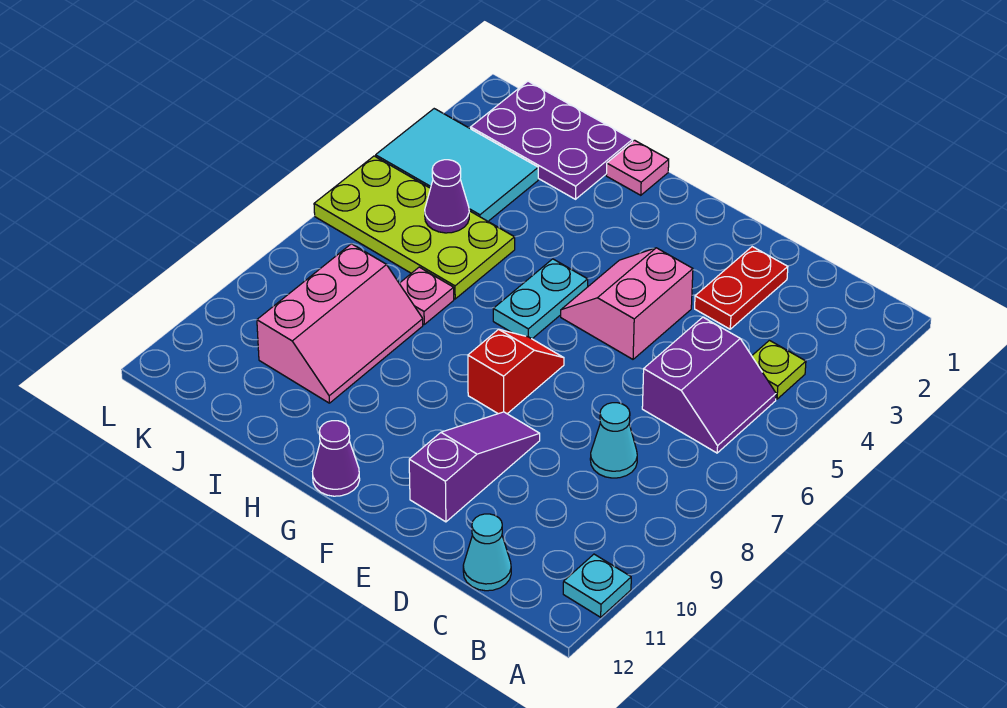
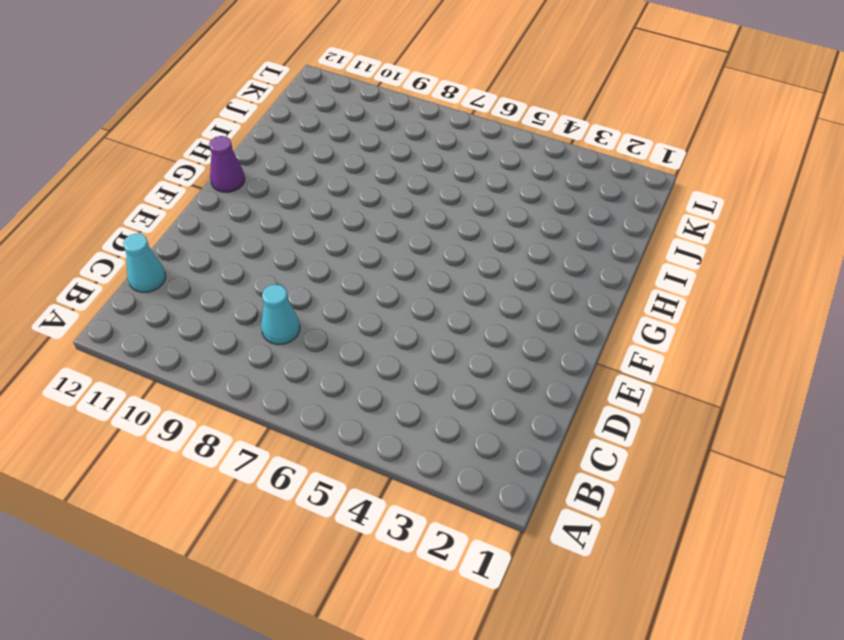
none -> cyan 1x1 plate [563,554,631,617]
none -> lime 1x1 plate [752,340,806,399]
none -> purple 2x2 slope [642,317,776,453]

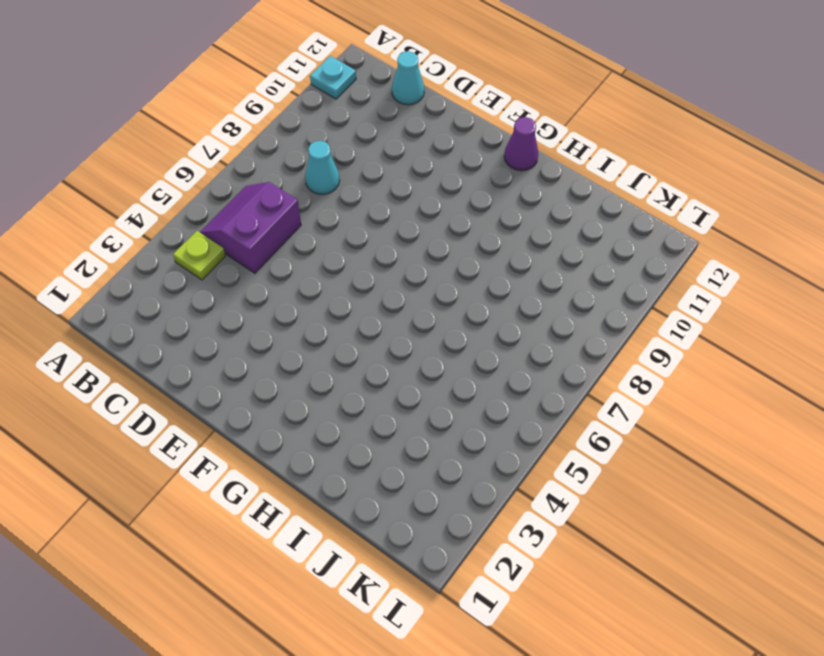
none -> red 1x2 plate [695,247,788,329]
none -> pink 2x2 slope [561,248,693,359]
none -> purple 1x3 slope [409,412,540,522]

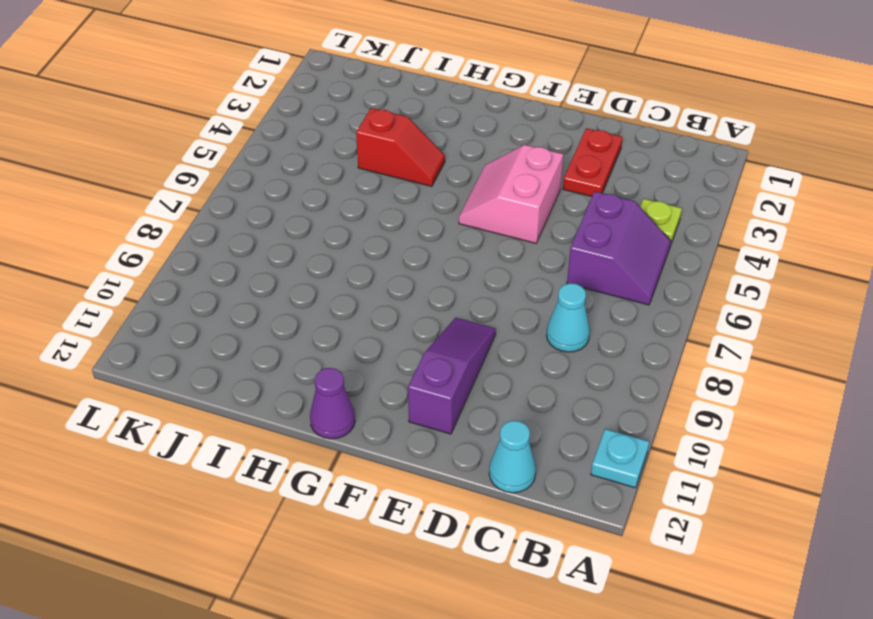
red 1x2 slope [356,108,445,187] -> red 1x2 slope turned to [468,329,564,414]
none -> cyan 1x2 plate [493,259,588,339]
none -> pink 1x1 plate [606,140,669,195]
none -> purple 2x3 plate [471,81,633,199]

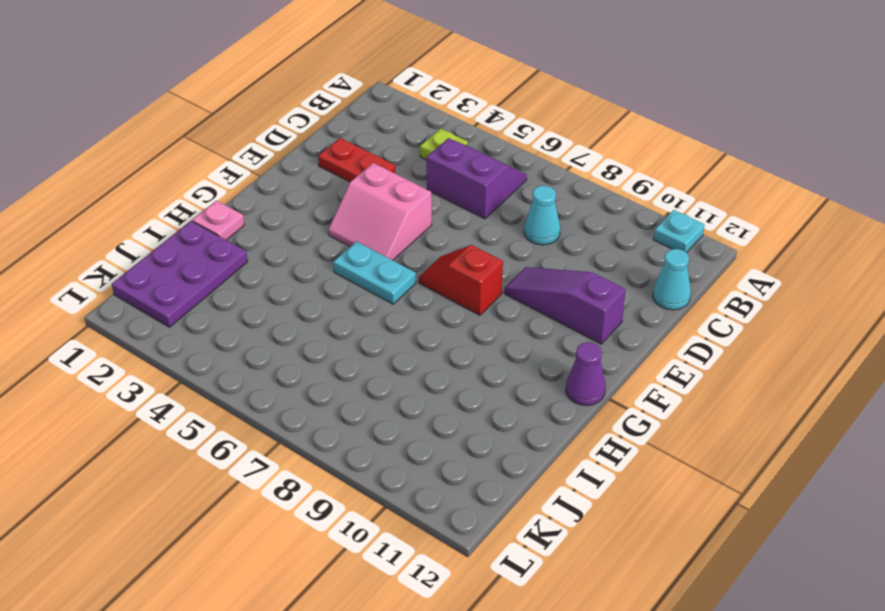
none -> lime 2x4 plate [314,156,515,299]
none -> pink 1x1 plate [399,267,454,324]
none -> pink 2x3 slope [257,244,423,403]

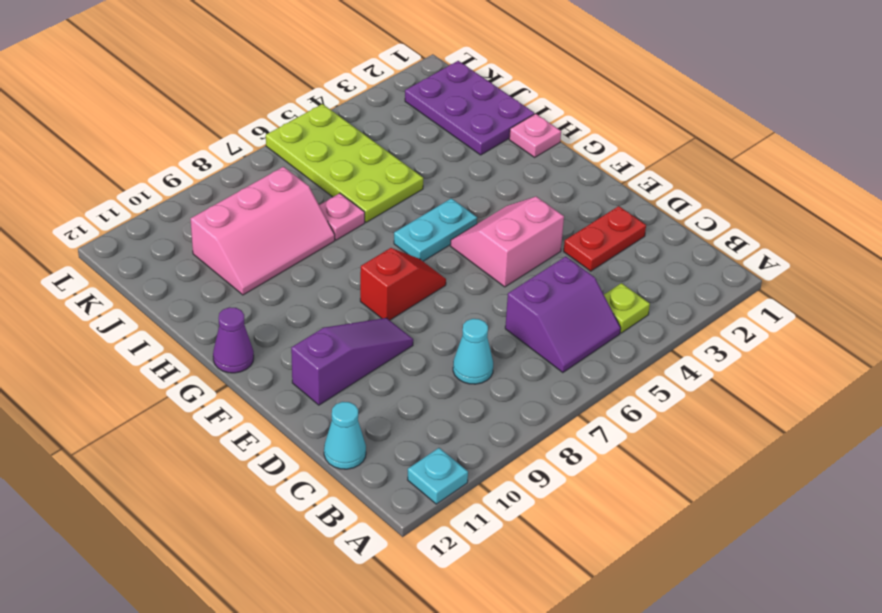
none -> cyan 2x3 tile [376,109,538,221]
none -> purple 1x1 cone [425,160,469,233]

